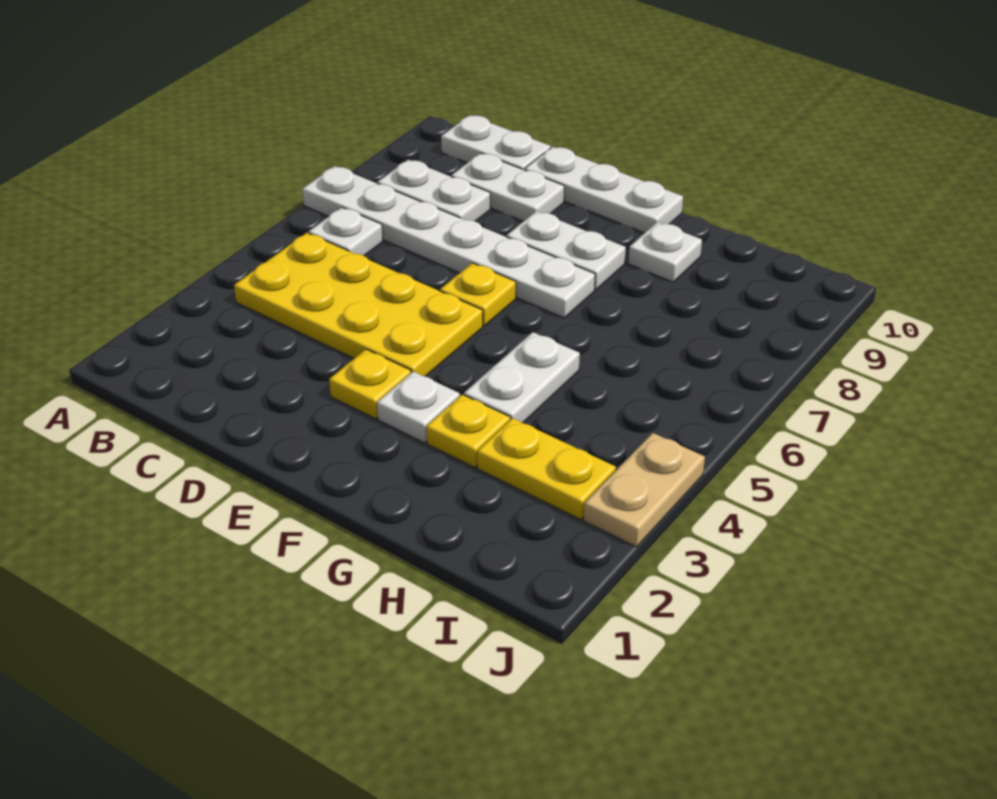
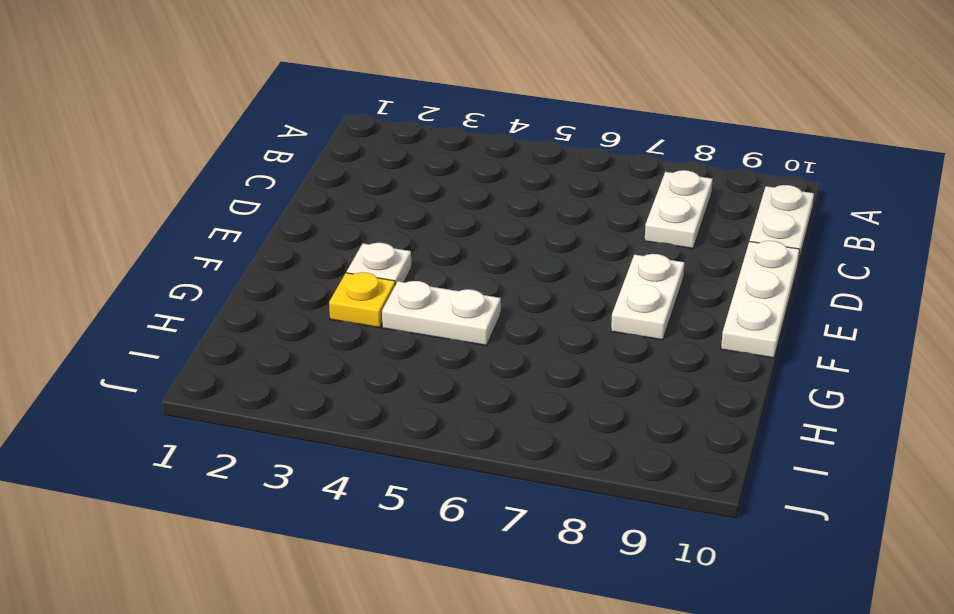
none -> white 1x6 plate [303,166,595,318]
none -> yellow 2x4 plate [234,233,483,377]
none -> white 1x1 plate [308,207,383,256]

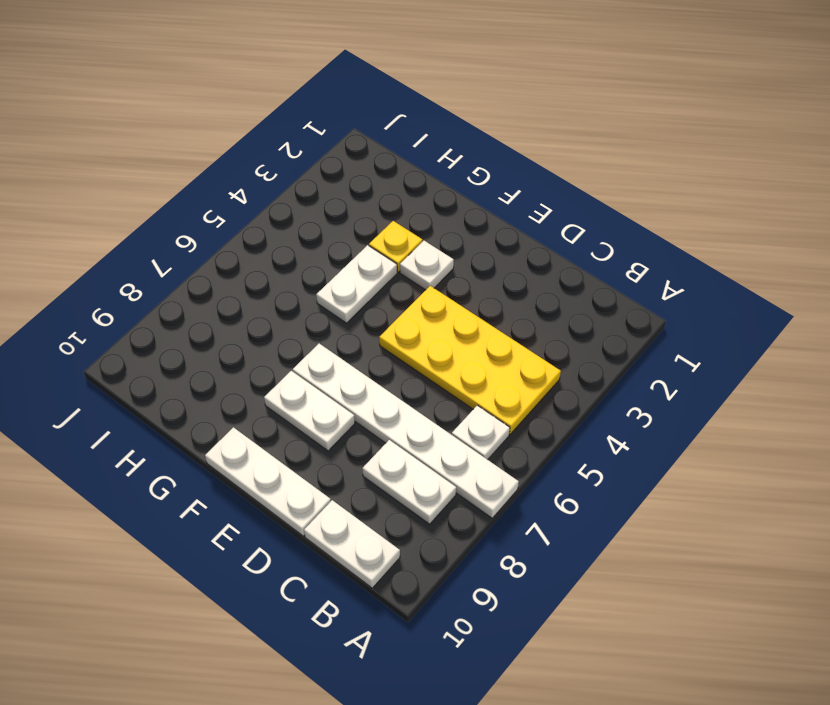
none -> white 1x2 plate [451,153,565,221]
none -> yellow 1x1 plate [329,349,411,419]
none -> yellow 1x1 plate [440,263,516,326]

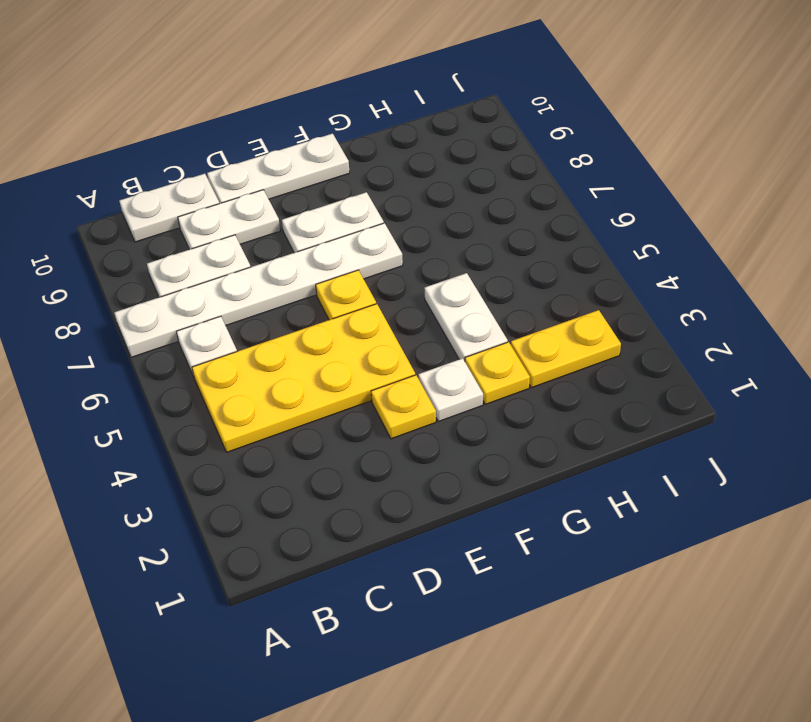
none -> white 1x1 plate [628,222,702,282]
none -> tan 1x2 plate [584,433,705,547]

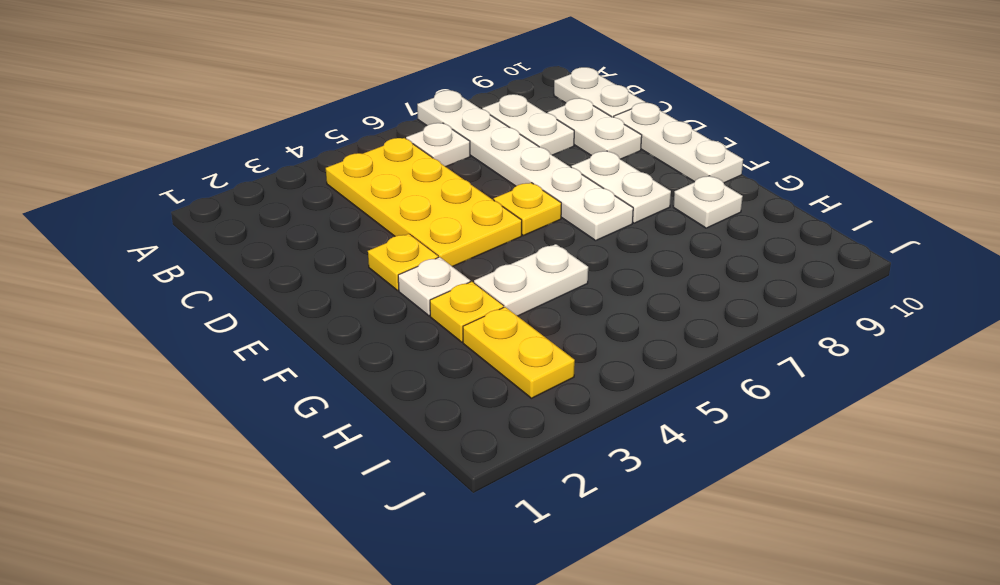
none -> tan 1x2 plate [584,433,705,547]

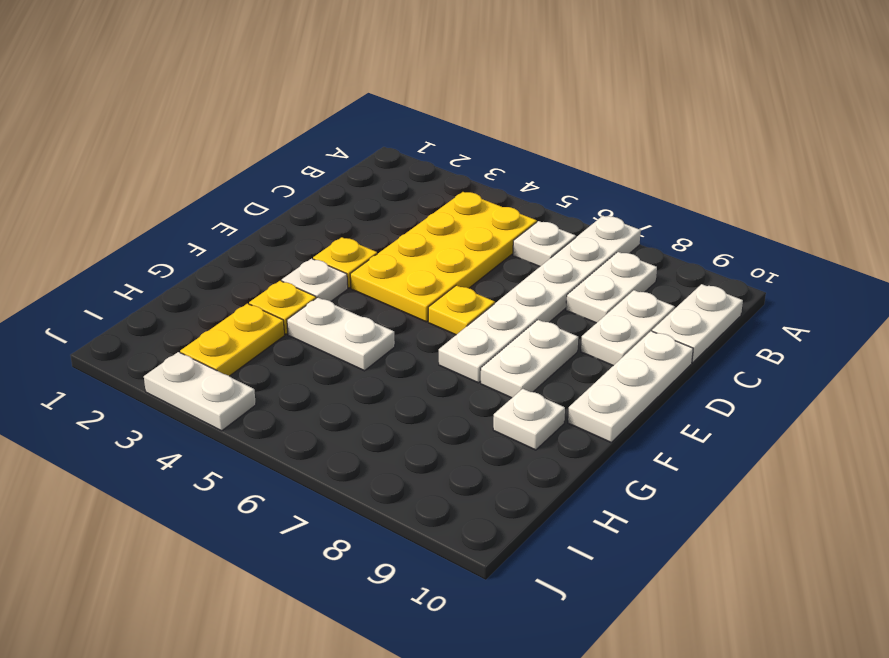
white 1x2 plate [144,352,256,431] -> tan 1x2 plate [584,433,705,547]

